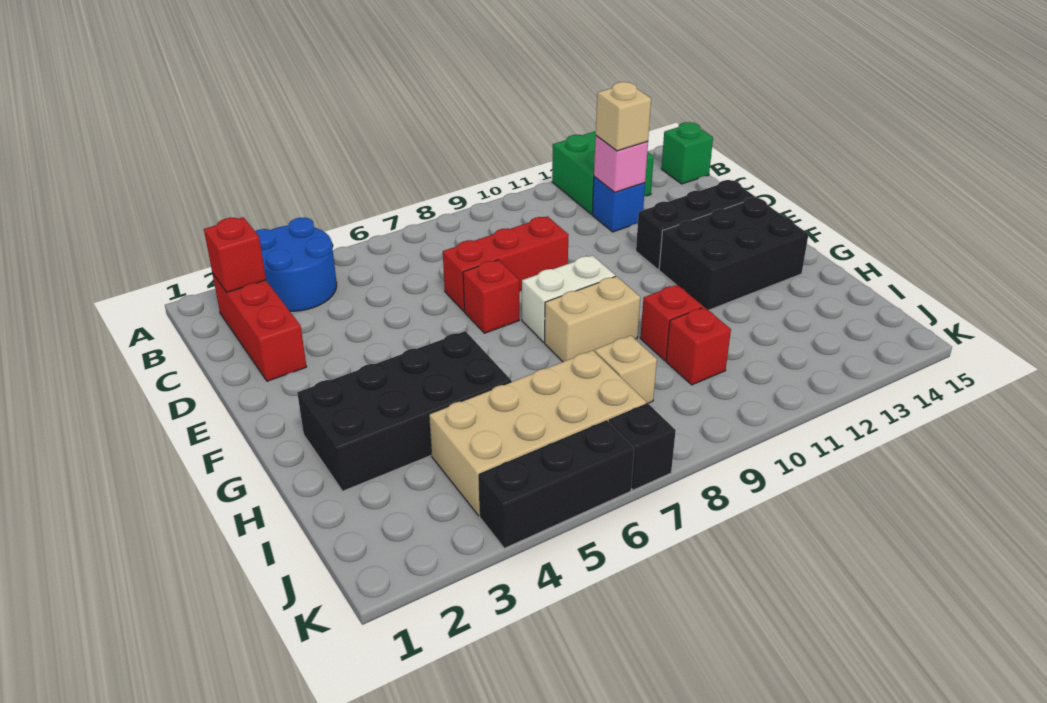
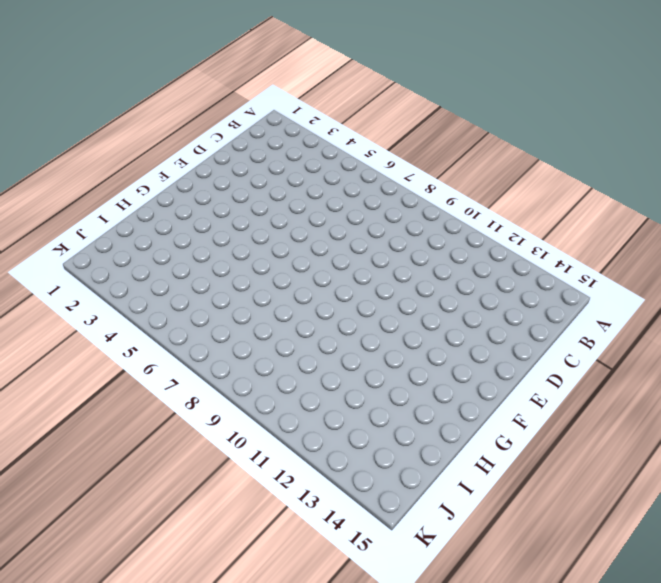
none -> blue 2x2 round brick [255,217,337,311]
none -> green 2x2 brick [552,131,654,214]
none -> red 1x3 brick [212,273,307,381]

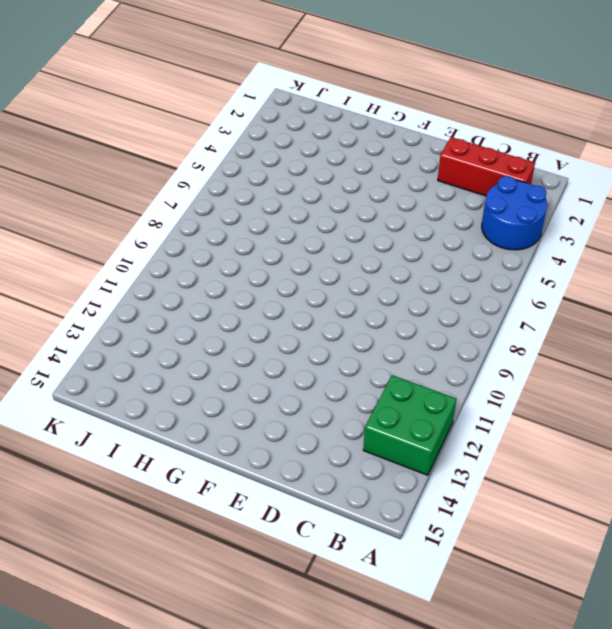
none -> green 1x1 brick [661,122,713,184]
none -> blue 1x1 brick [592,177,645,232]
none -> red 1x3 brick [443,216,568,311]

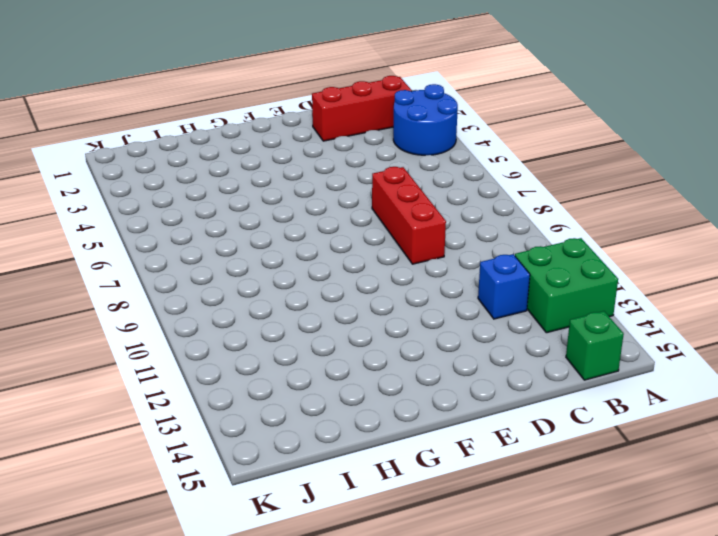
none -> red 1x1 brick [463,260,519,333]
none -> black 1x3 brick [636,180,755,270]
none -> white 1x2 brick [522,255,615,342]

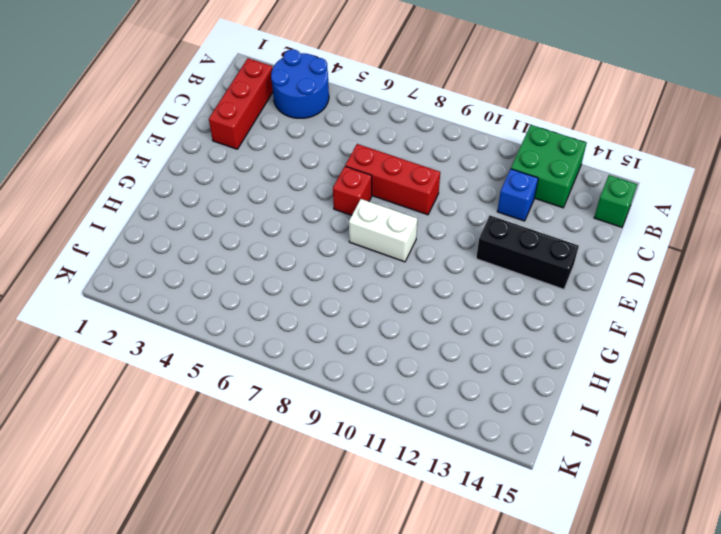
none -> black 2x3 brick [659,198,808,310]
none -> black 2x4 brick [297,331,511,491]
none -> tan 1x2 brick [545,276,640,362]

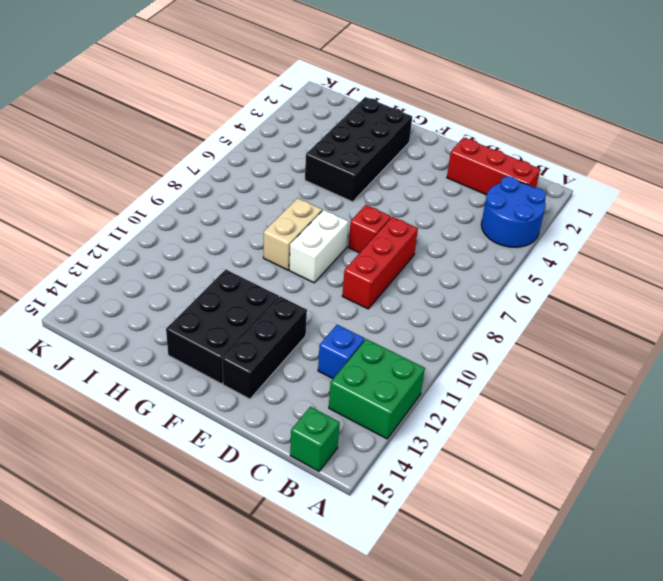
none -> red 1x1 brick [640,285,703,360]
none -> tan 2x4 brick [429,350,646,516]
none -> tan 1x1 brick [595,336,657,403]

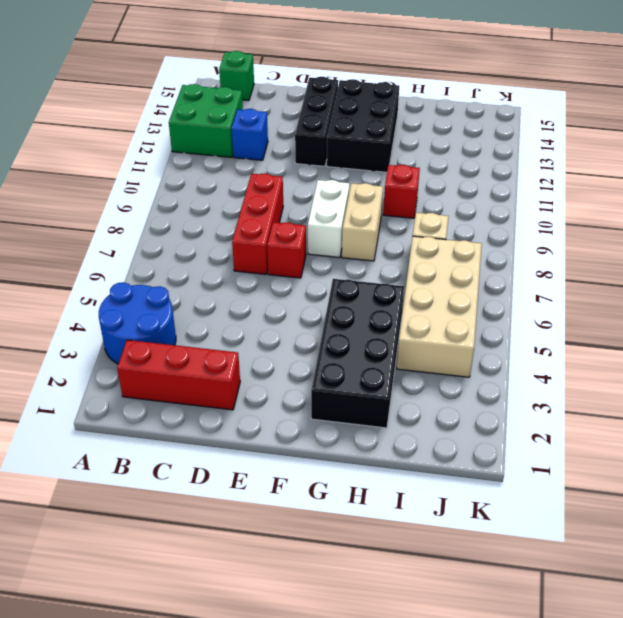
none -> red 1x1 brick [666,307,731,385]
none -> black 1x3 brick [478,420,634,548]
none -> black 1x1 brick [609,403,676,490]

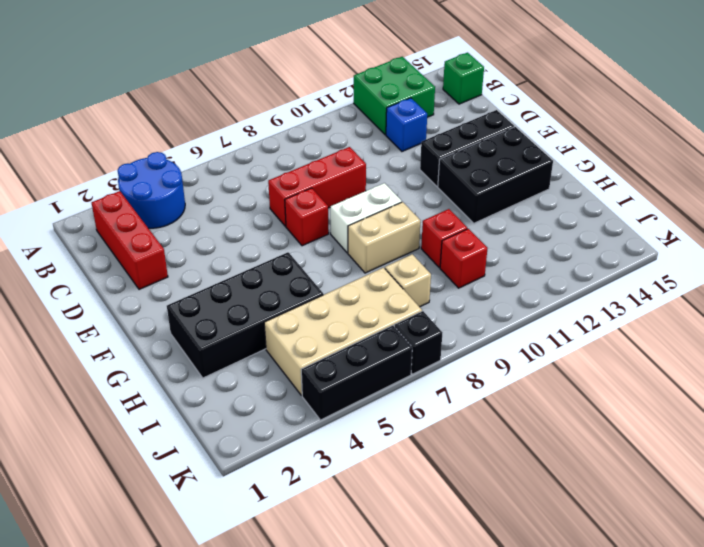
none -> red 1x1 brick [204,217,266,292]
none -> pink 1x1 brick [594,136,648,192]
none -> tan 1x1 brick [596,82,651,151]

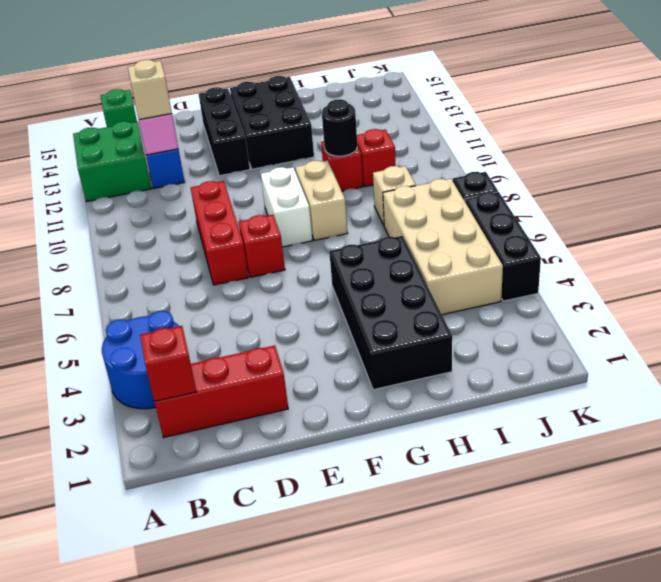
black 1x1 round brick [322,99,357,156] -> none

